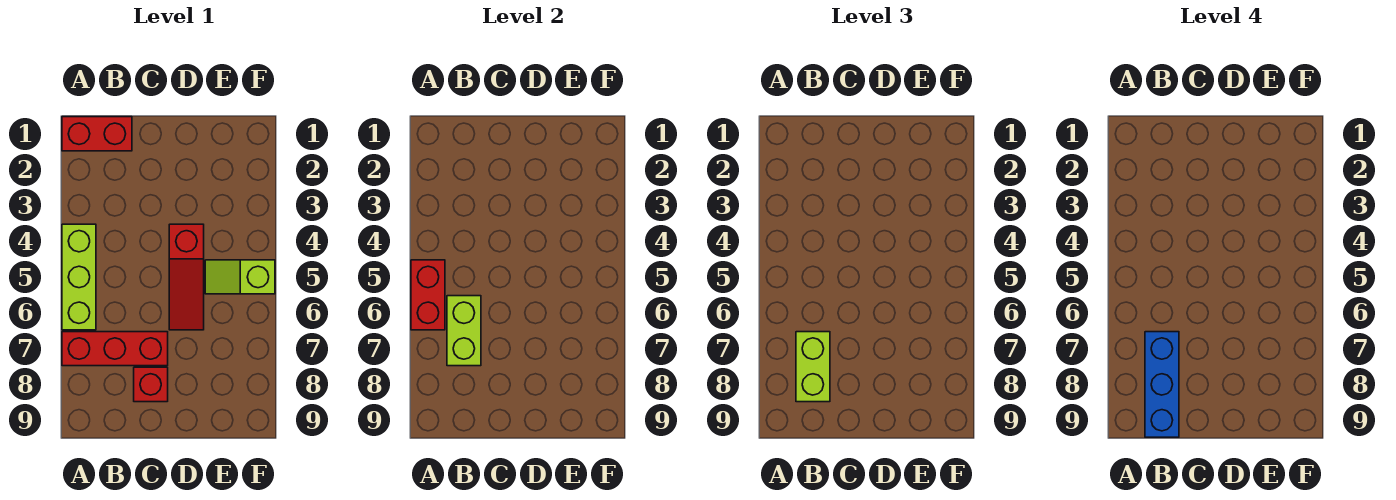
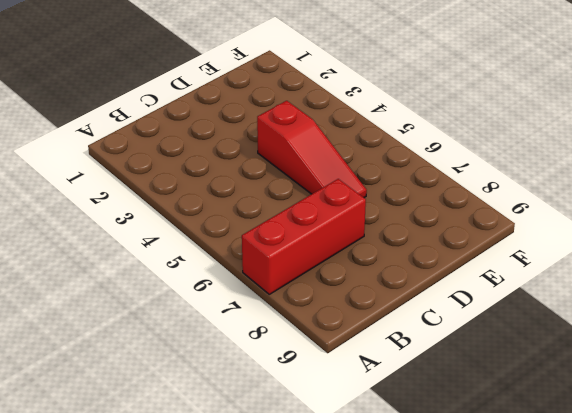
none -> red 1x2 brick [62,117,132,151]
none -> lime 1x3 brick [62,224,96,330]

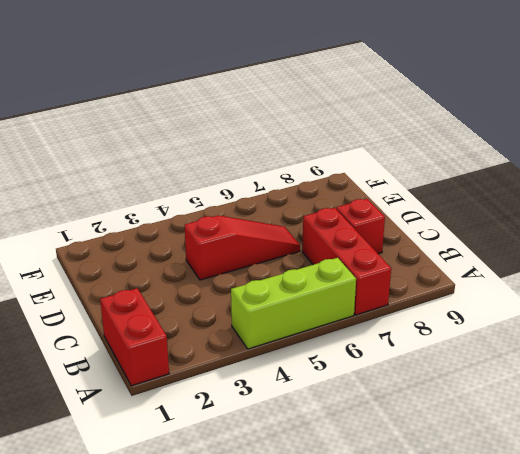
none -> lime 1x2 slope [205,260,275,294]
none -> red 1x2 brick [411,260,445,330]

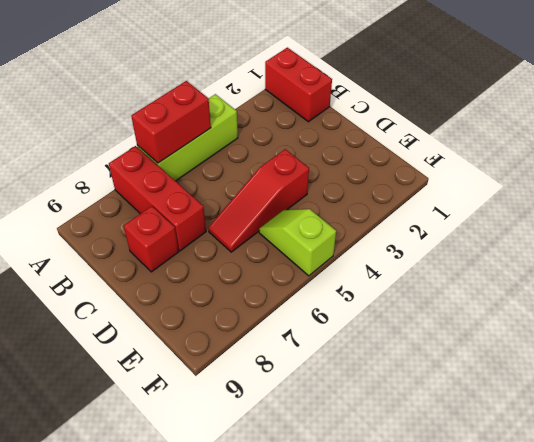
none -> lime 1x2 brick [447,296,481,366]
none -> lime 1x2 brick [796,332,830,402]

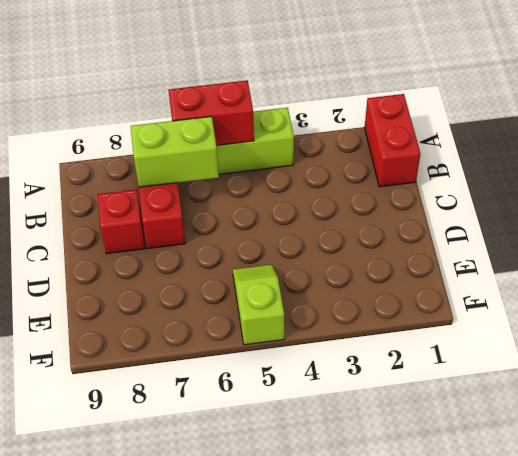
none -> red 1x3 slope [169,224,204,330]
none -> lime 1x2 brick [796,332,830,402]

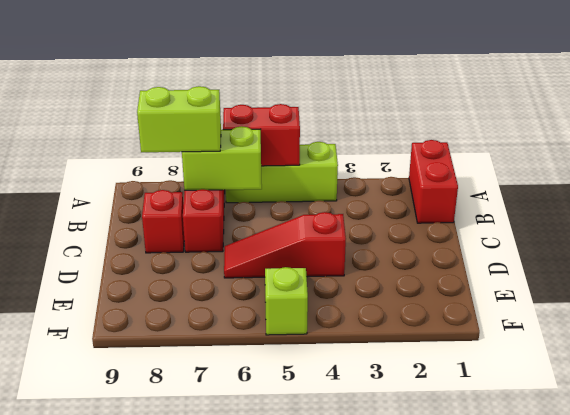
none -> blue 1x3 brick [1145,332,1179,437]

